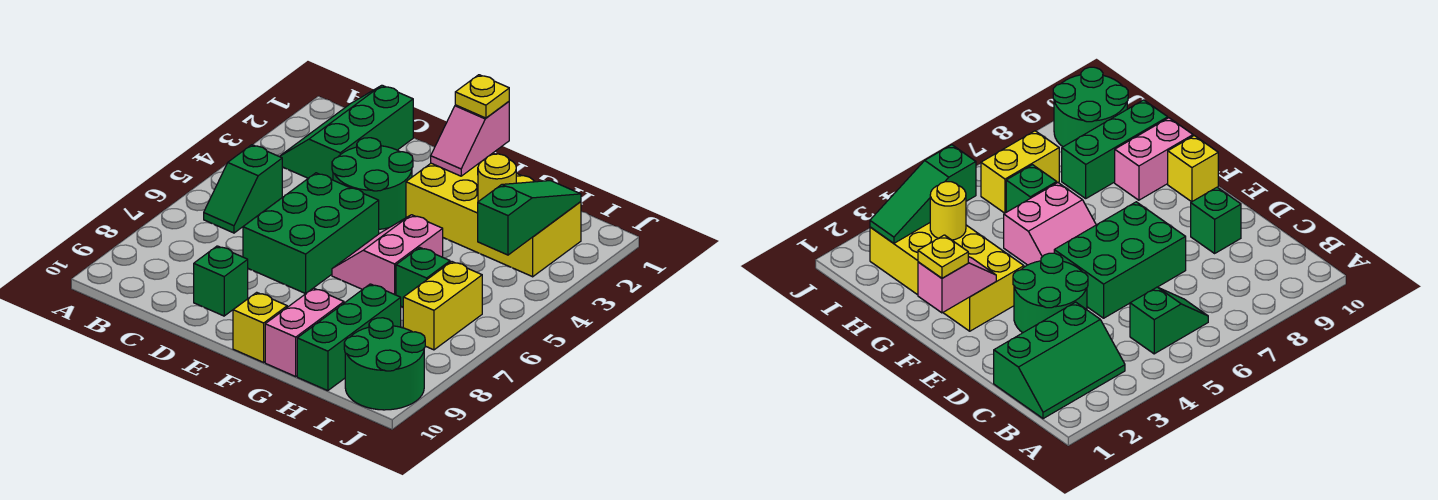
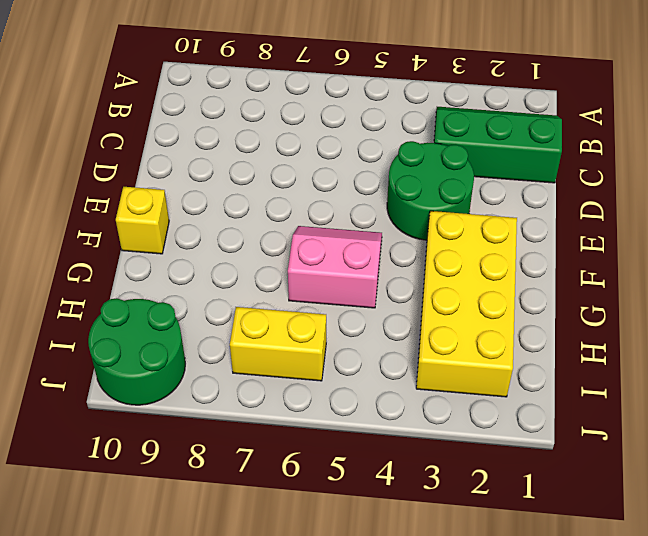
none -> green 1x2 slope [204,145,282,233]
none -> green 2x3 brick [243,173,379,294]
none -> green 1x1 brick [194,246,248,316]

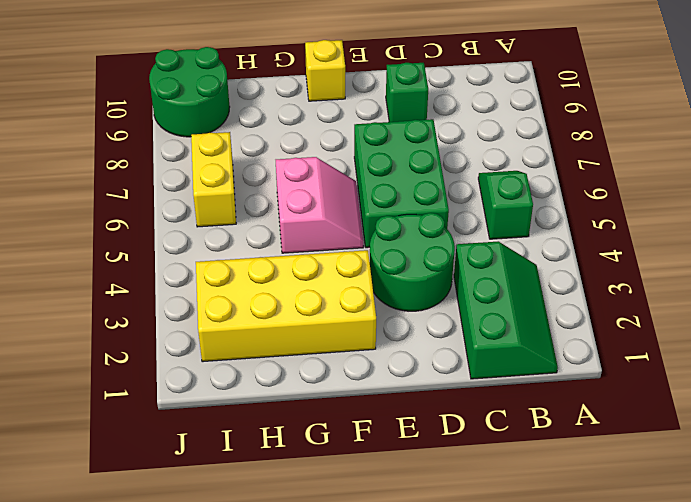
none -> pink 1x2 brick [265,288,344,376]
none -> green 1x1 brick [396,247,450,307]
none -> green 1x3 brick [297,284,401,391]

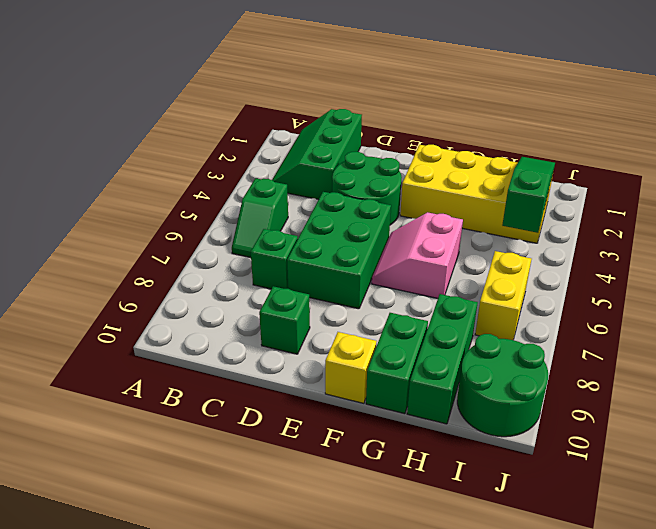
green 1x1 brick [251,229,298,289] -> green 1x1 brick moved to [396,247,450,307]
green 1x2 brick [366,313,428,414] -> pink 1x2 brick [265,288,344,376]
none -> pink 1x2 slope [431,102,509,176]
none -> yellow 1x1 round brick [478,154,516,202]
none -> yellow 1x1 plate [455,75,509,118]

